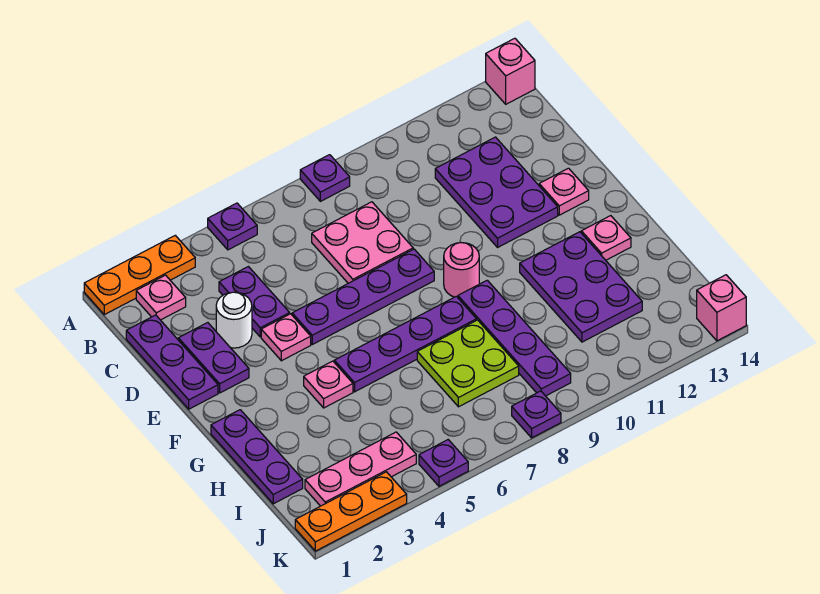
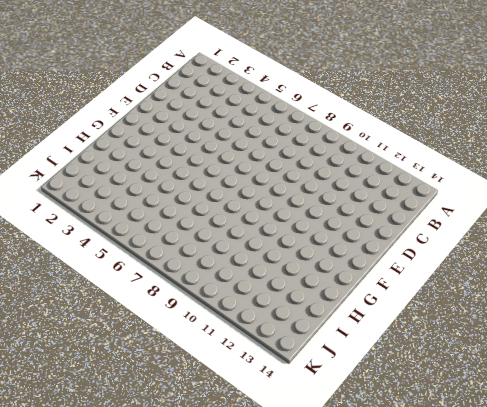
none -> orange 1x3 plate [84,235,195,315]
none -> purple 1x1 plate [208,203,257,250]
none -> purple 1x1 plate [300,155,350,201]

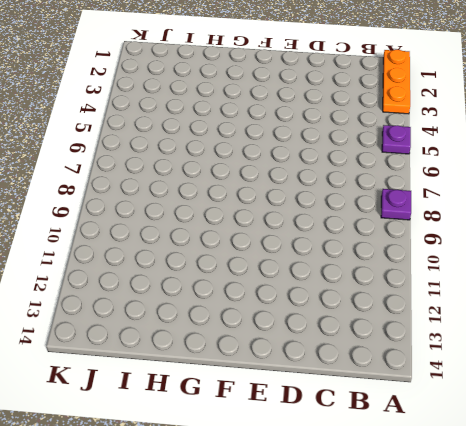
none -> pink 1x1 brick [486,38,535,104]
none -> pink 1x1 plate [136,275,186,320]
none -> purple 1x3 plate [126,315,218,409]

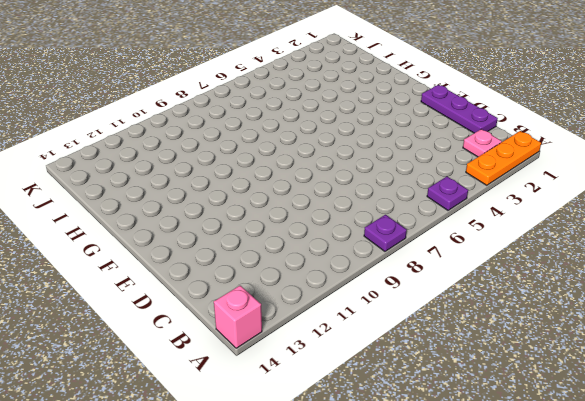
none -> purple 1x2 plate [219,267,290,337]
none -> pink 2x2 plate [312,202,413,283]
none -> purple 2x3 plate [435,137,558,247]

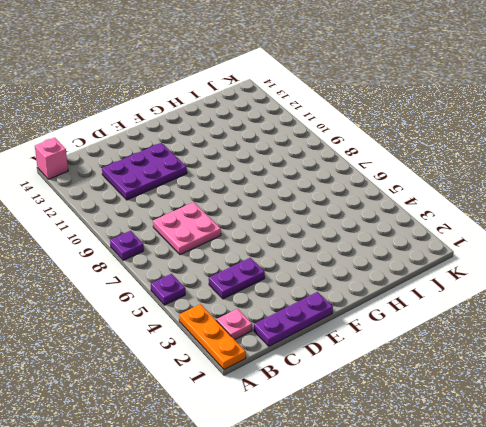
none -> purple 1x2 plate [178,323,249,393]
none -> white 1x1 round brick [216,292,252,348]
none -> pink 1x1 plate [261,314,311,361]

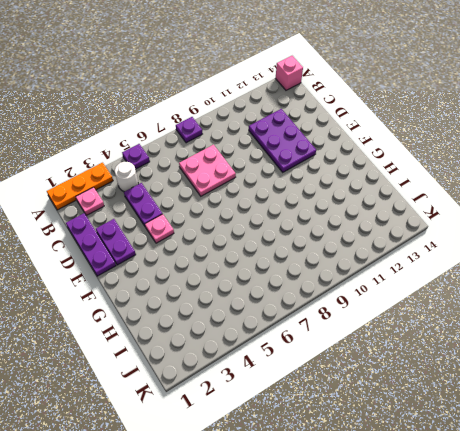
white 1x1 round brick [115,162,138,192] -> white 1x1 round brick moved to [216,292,252,348]
none -> purple 1x4 plate [292,249,434,344]
none -> pink 1x1 plate [539,168,589,215]
none -> pink 1x1 round brick [444,243,479,297]

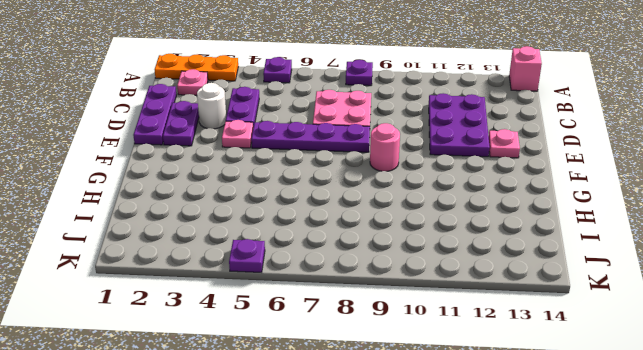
none -> purple 1x3 plate [211,410,303,504]
none -> pink 1x1 plate [304,361,353,408]
none -> purple 1x4 plate [334,296,477,392]

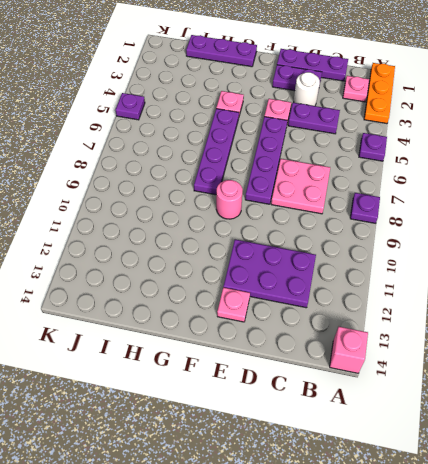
none -> purple 1x4 plate [458,280,571,396]
none -> purple 2x3 plate [520,232,642,342]
none -> pink 1x1 plate [581,216,631,260]

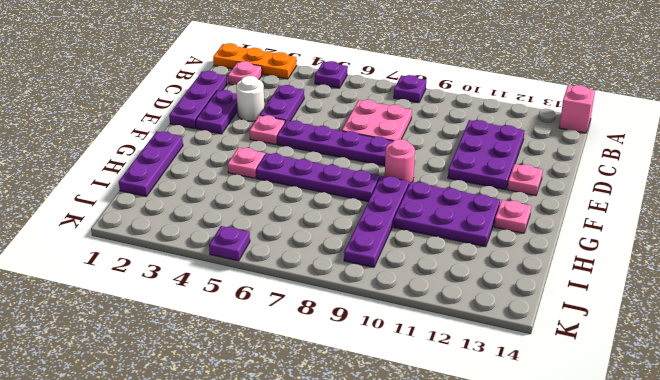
purple 2x3 plate [394,182,500,247] -> purple 2x3 plate turned to [520,232,642,342]
none -> lime 2x2 plate [417,320,519,407]
none -> pink 1x3 plate [305,432,416,506]
none -> orange 1x3 plate [295,472,407,551]

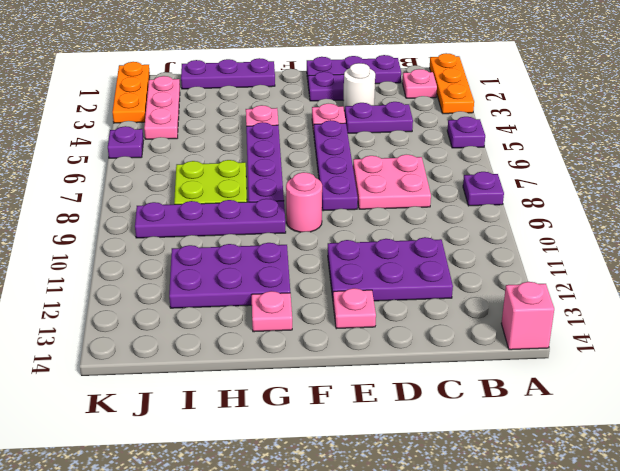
none -> purple 1x1 plate [512,391,561,438]
none -> pink 1x1 brick [697,275,746,341]

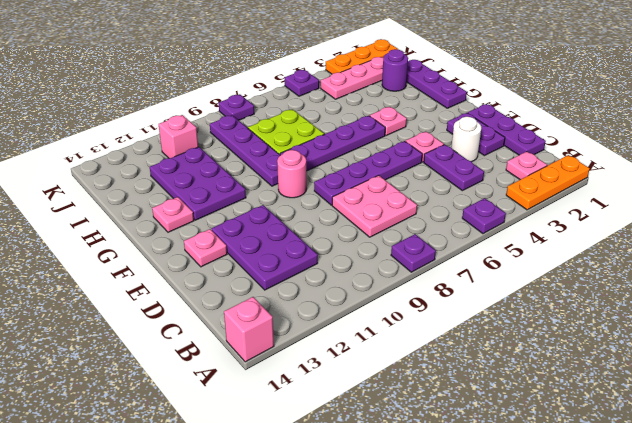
purple 1x1 round brick [382,49,408,91] -> none
pink 1x1 brick [159,115,198,158] -> pink 1x1 brick moved to [697,275,746,341]

